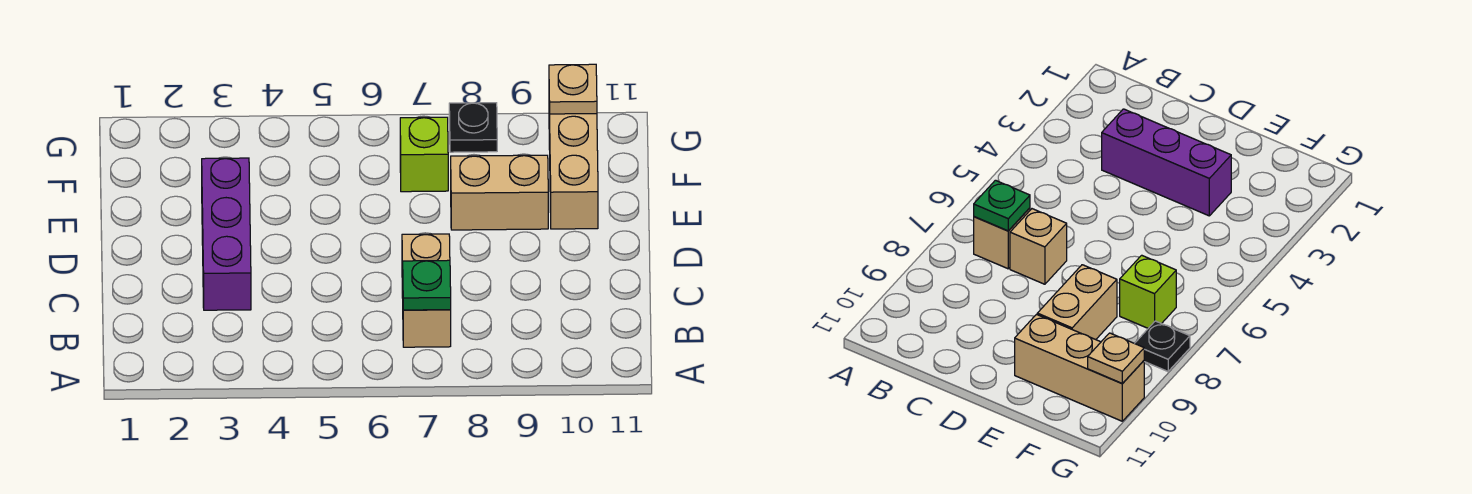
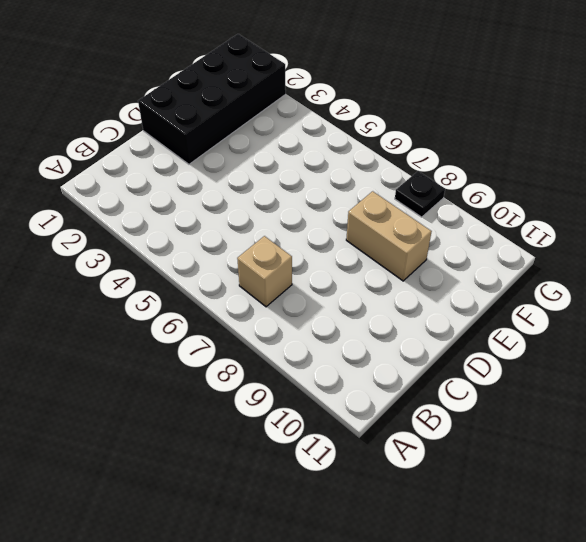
black 2x4 brick [138,34,286,164] -> none
none -> purple 1x3 brick [202,158,251,310]
none -> tan 1x1 brick [402,234,450,298]

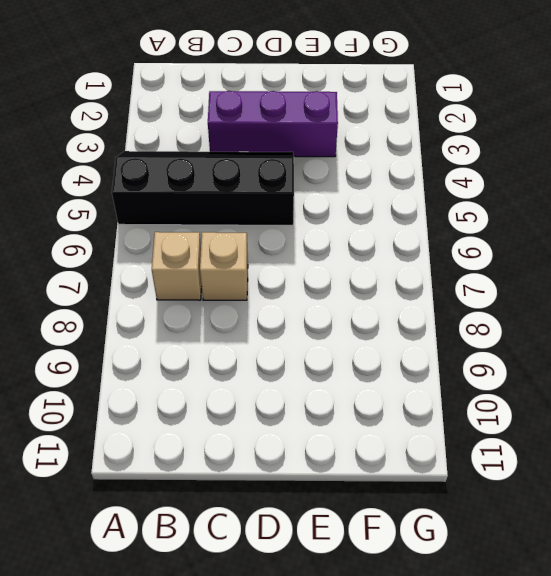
black 2x4 slope [112,151,294,225] -> none
none -> tan 1x2 brick [451,155,548,230]
none -> tan 1x3 brick [549,113,598,229]

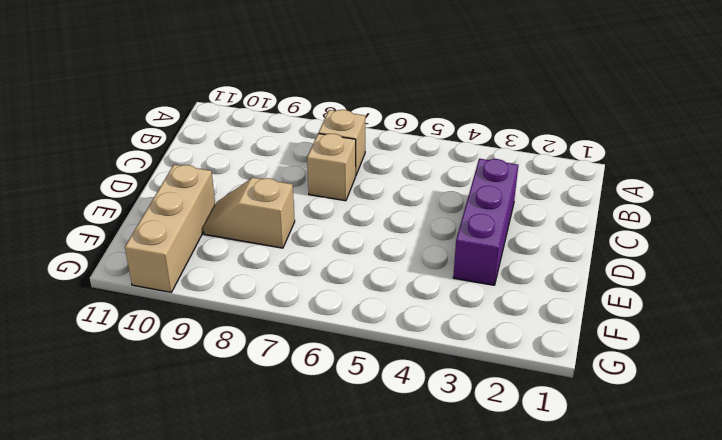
tan 1x2 slope [203,178,295,248] -> tan 1x2 brick [451,155,548,230]
none -> lime 1x1 brick [400,117,448,192]
none -> black 1x1 plate [449,103,497,152]

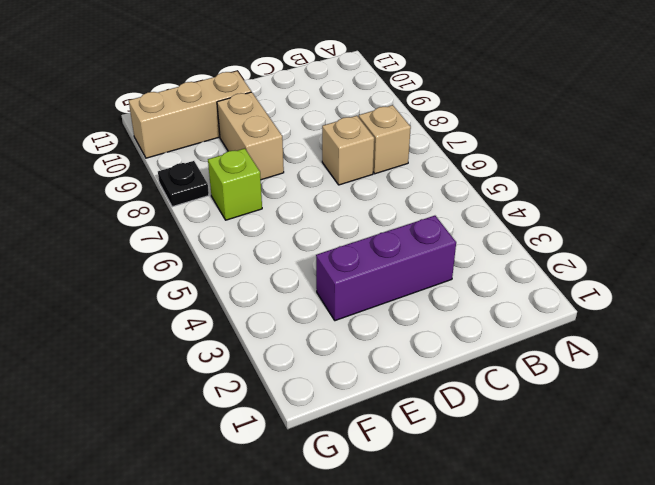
none -> green 1x1 plate [403,260,451,310]
none -> tan 1x1 plate [549,64,597,114]

